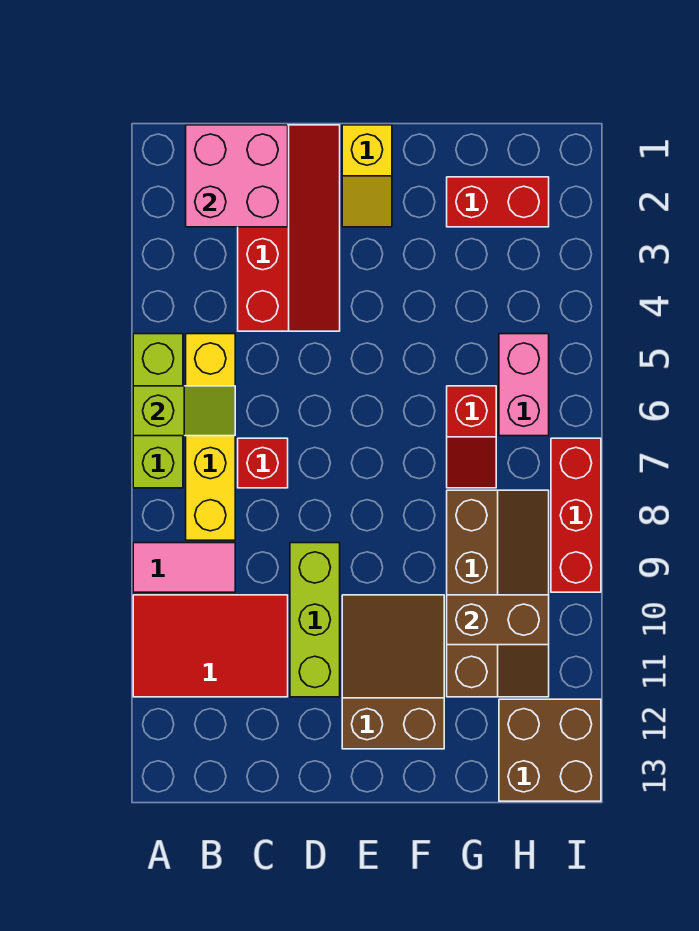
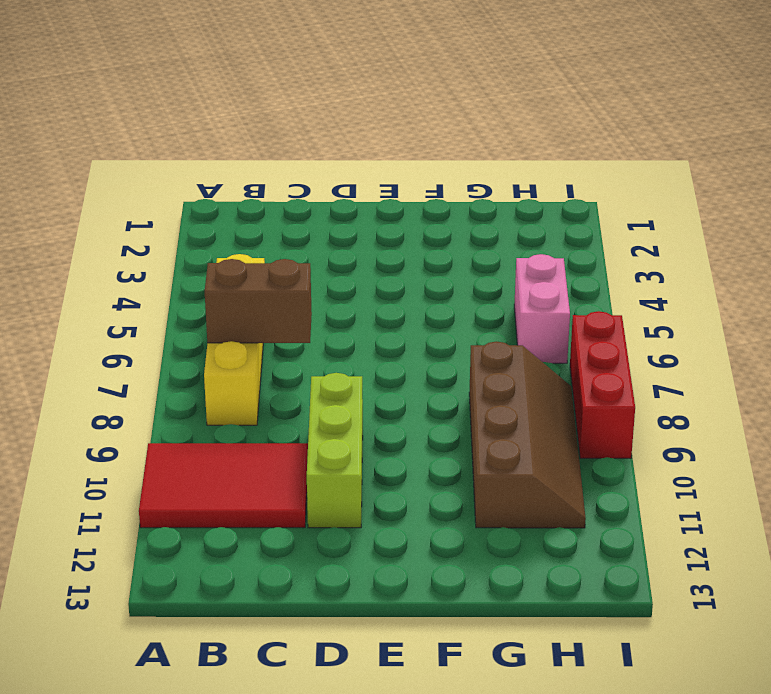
brown 1x2 brick [205,259,312,343] -> brown 1x2 brick moved to [447,595,549,645]
none -> lime 1x3 brick [133,334,183,488]
none -> pink 1x2 tile [133,543,235,592]
none -> red 2x4 slope [238,125,340,331]

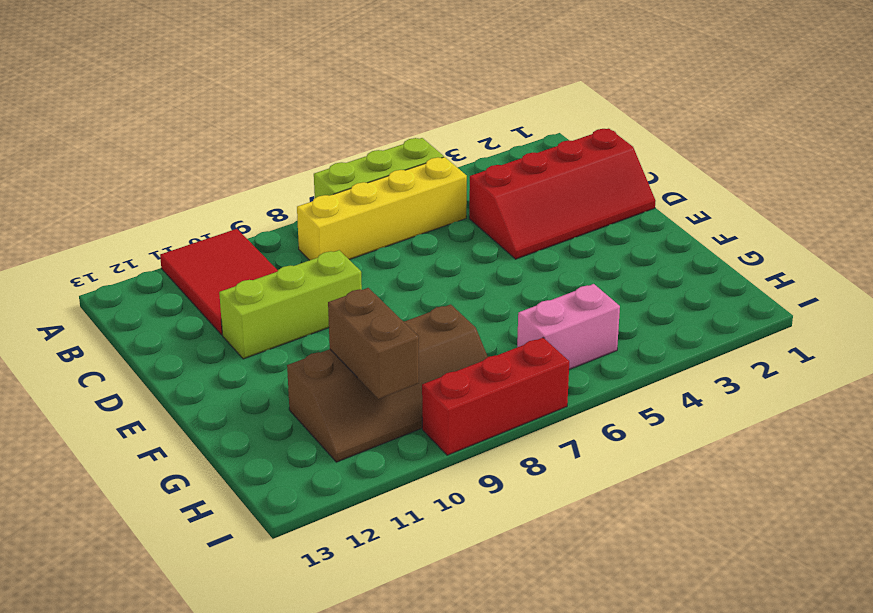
none -> pink 1x2 tile [133,543,235,592]
none -> red 1x1 brick [238,438,288,488]
none -> yellow 1x2 slope [342,125,392,227]

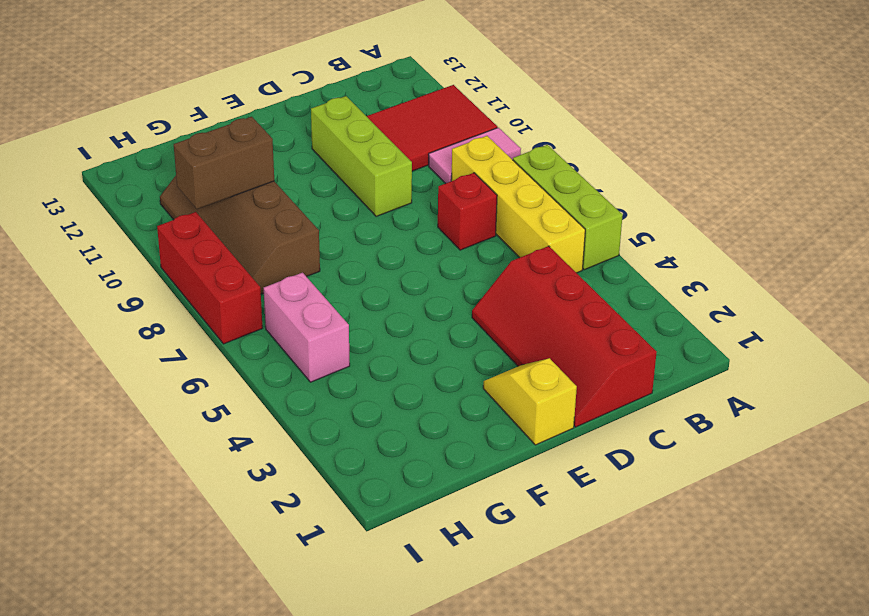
none -> brown 2x3 slope [342,595,444,749]
none -> red 1x2 brick [447,177,549,227]
none -> red 1x2 slope [447,386,496,488]

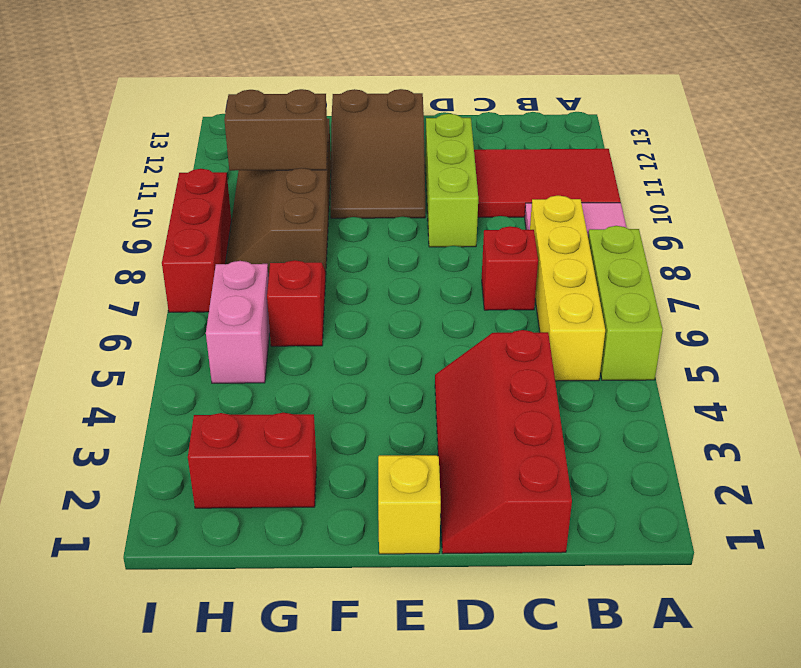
none -> brown 2x2 brick [499,699,601,801]
none -> lime 1x2 slope [133,386,235,436]
none -> pink 2x2 brick [186,125,288,227]

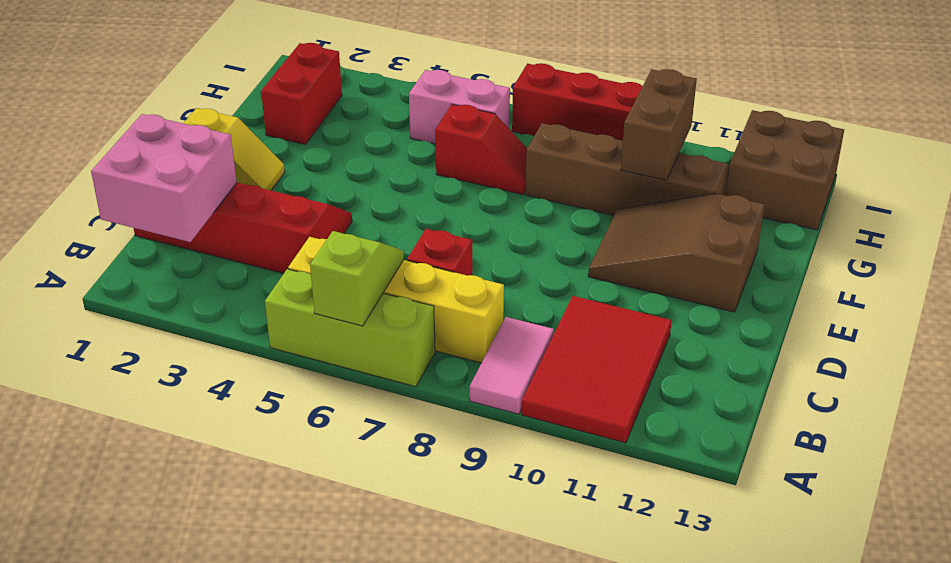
none -> lime 1x3 brick [290,543,340,697]

